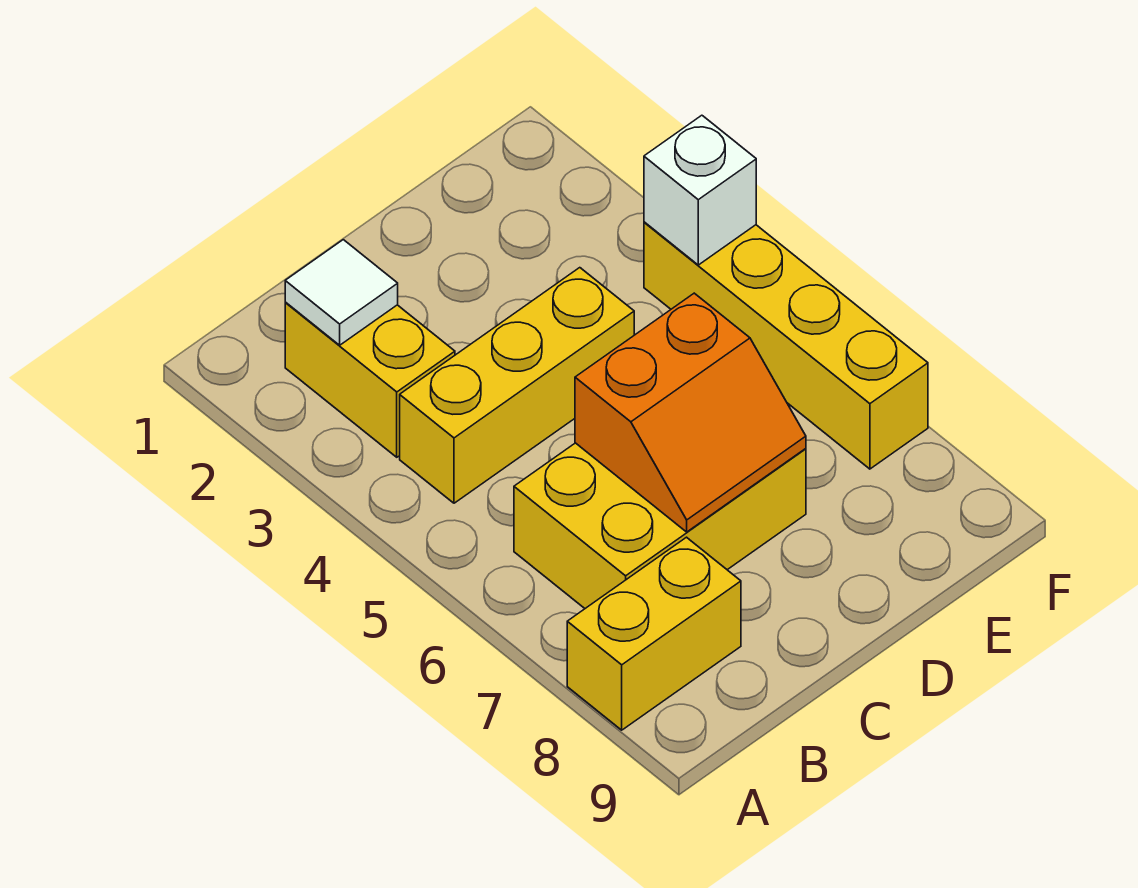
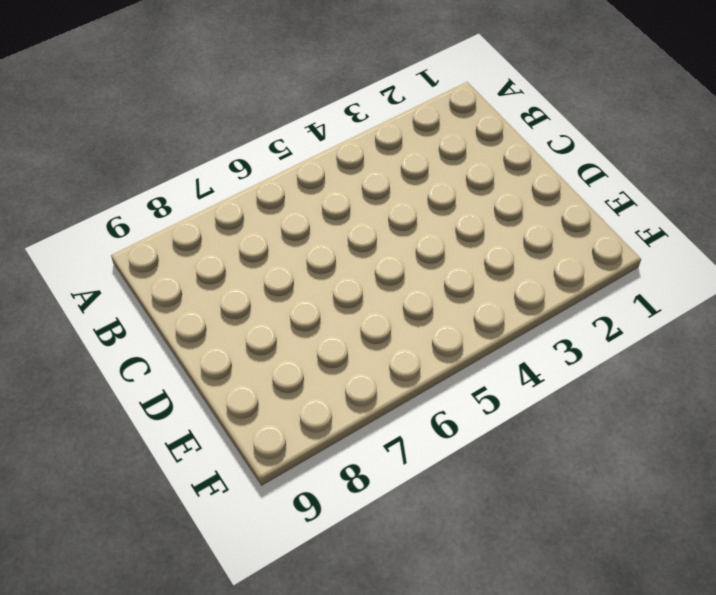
none -> yellow 1x2 brick [567,537,741,730]
none -> yellow 1x2 brick [285,303,455,457]

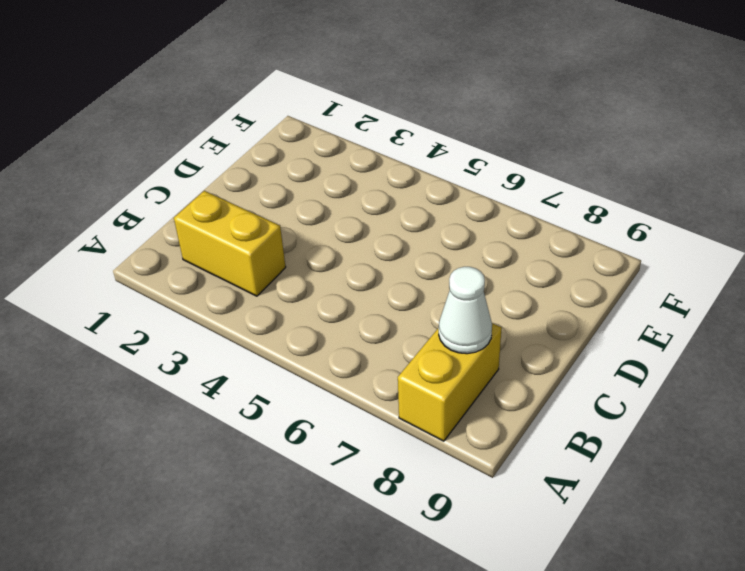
white 1x1 cone [439,267,492,354] -> none
none -> yellow 1x3 brick [400,268,634,503]
none -> yellow 2x3 brick [514,443,806,608]

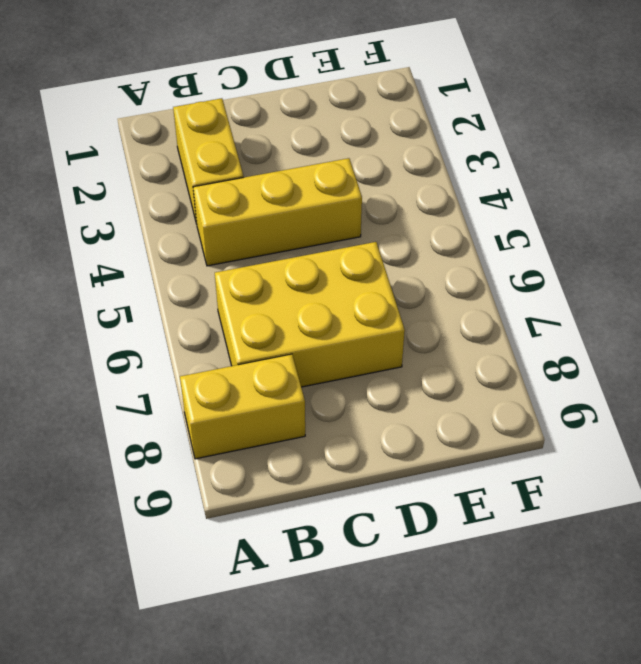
none -> yellow 1x4 brick [644,222,928,469]
none -> white 1x1 tile [285,240,398,345]

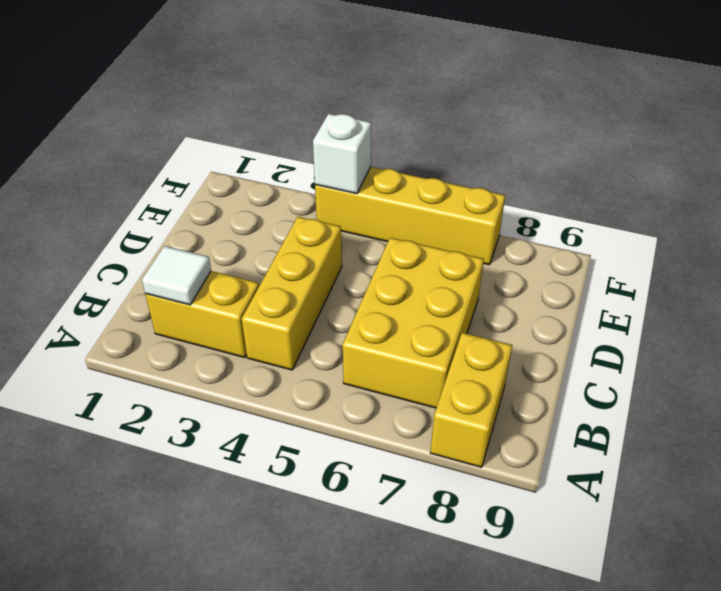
none -> orange 2x2 slope [575,293,806,532]

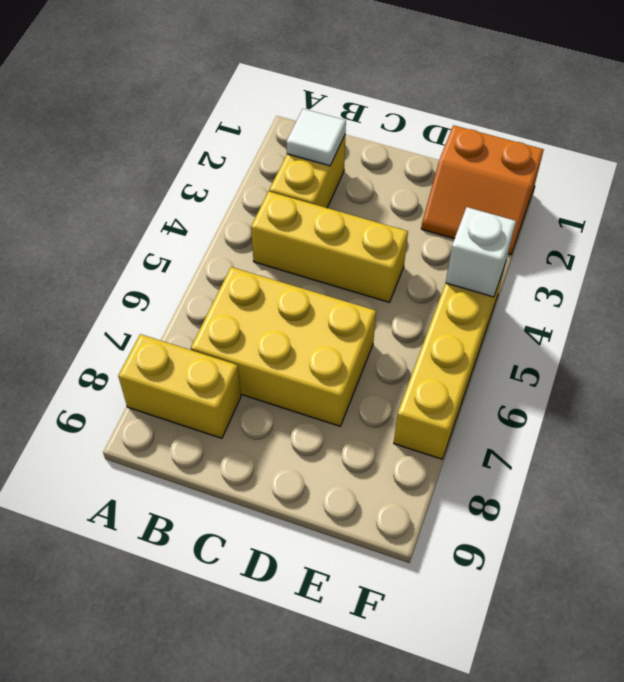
orange 2x2 slope [421,125,544,255] -> orange 2x2 slope moved to [575,293,806,532]

